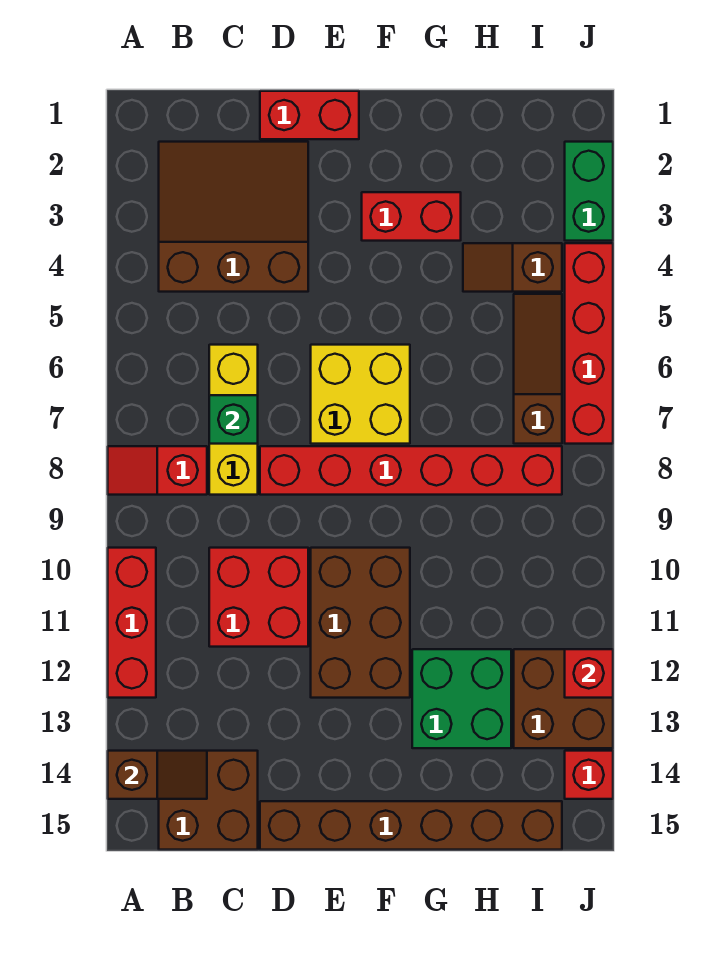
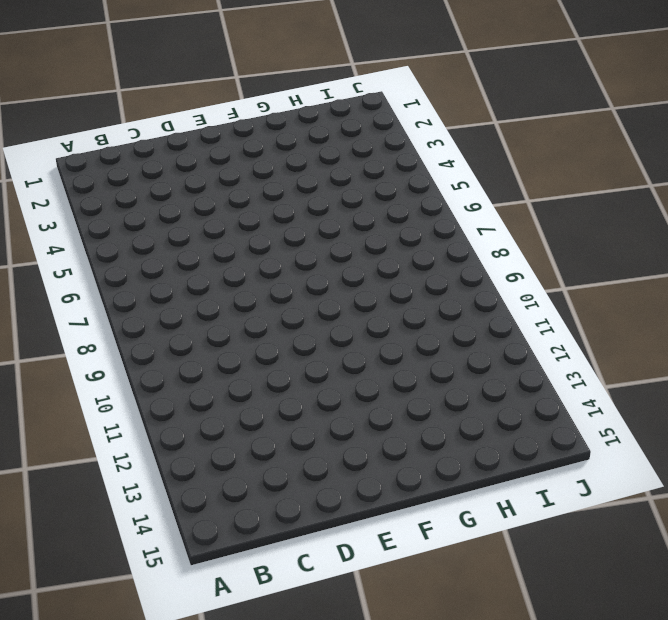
none -> red 1x2 slope [108,446,207,495]
none -> red 1x3 brick [108,548,156,698]
none -> brown 3x3 slope [159,142,308,292]

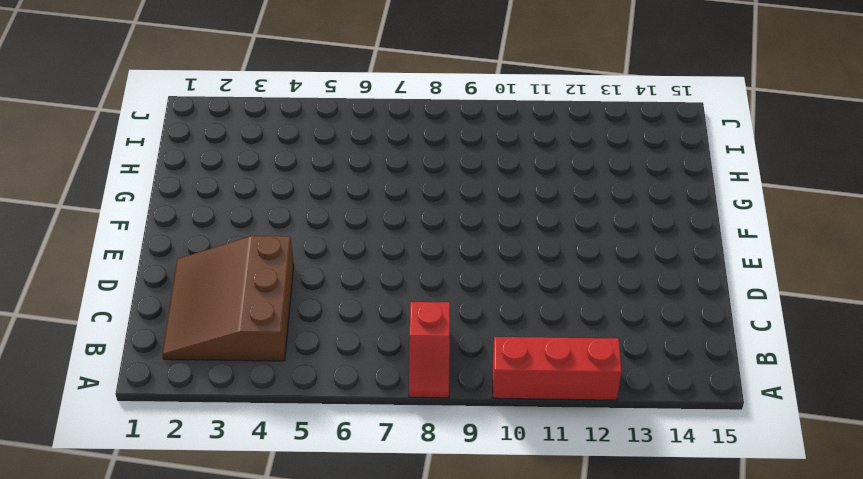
none -> brown 2x2 brick [159,751,258,850]
none -> yellow 1x3 brick [209,345,258,495]
none -> red 2x2 brick [209,548,308,647]

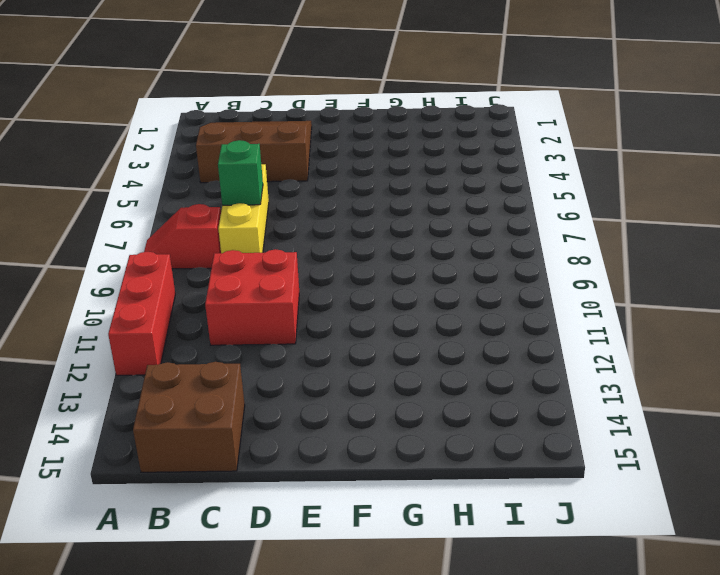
none -> red 1x2 brick [260,91,359,139]
none -> red 1x6 brick [260,446,562,495]
none -> brown 1x6 brick [260,801,562,850]

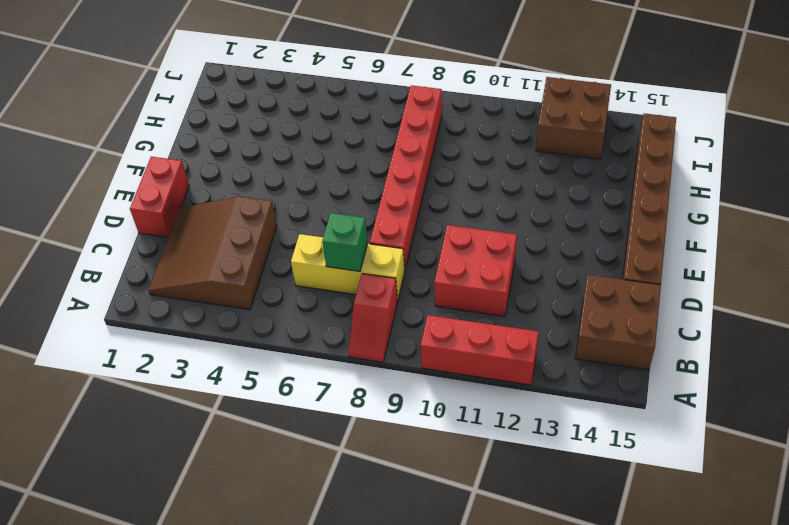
none -> yellow 2x2 brick [311,345,410,444]
none -> brown 2x3 brick [311,548,410,698]
none -> red 1x2 brick [362,192,461,241]

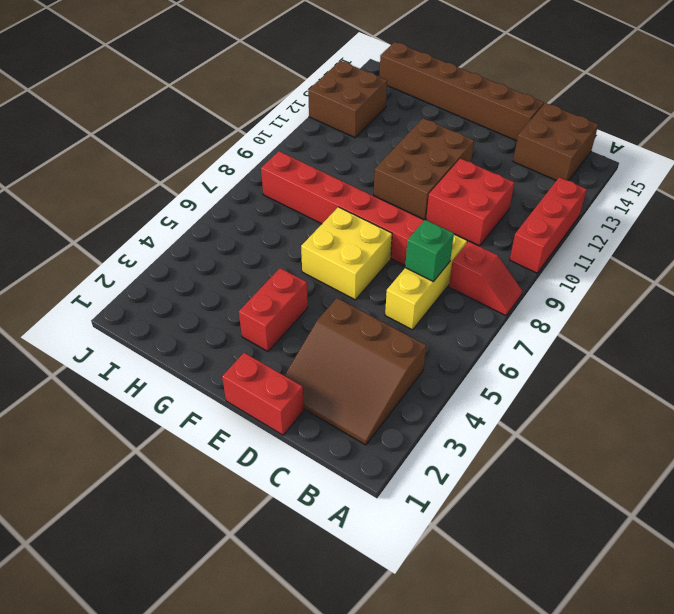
red 1x2 brick [239,268,308,351] -> red 1x2 brick turned to [362,192,461,241]
none -> green 2x2 brick [412,649,511,748]
none -> brown 1x2 slope [463,243,562,292]
none -> brown 1x3 slope [514,294,562,444]

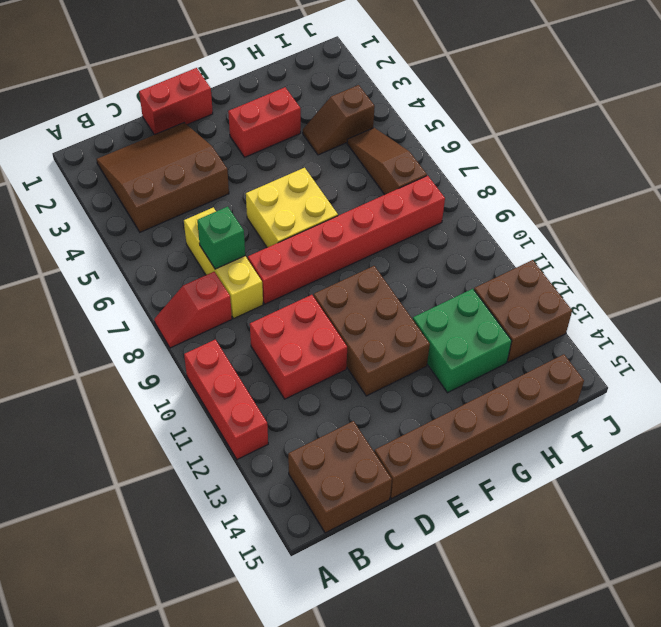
none -> green 1x2 brick [565,142,613,241]
none -> red 1x4 brick [565,243,613,444]
none -> red 1x1 brick [565,751,613,799]

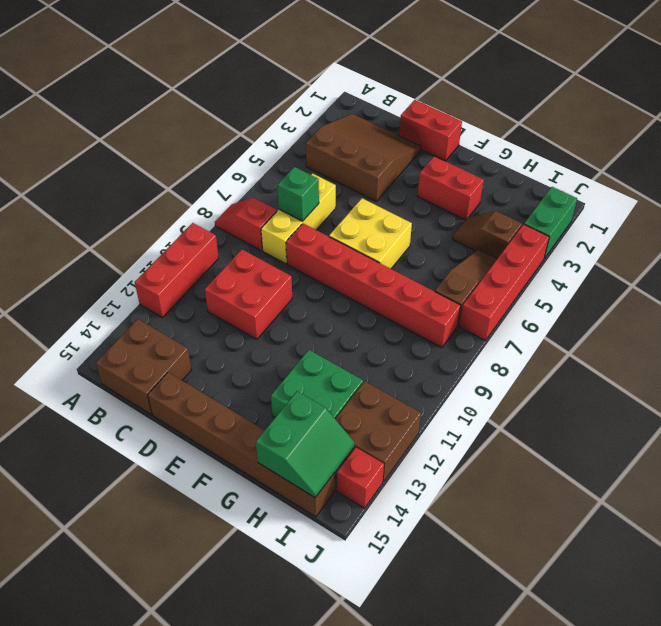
green 2x2 slope [256,391,354,497] -> none
none -> brown 2x3 brick [311,548,410,698]
none -> brown 1x2 slope [108,751,207,799]
none -> red 1x1 brick [565,649,613,698]

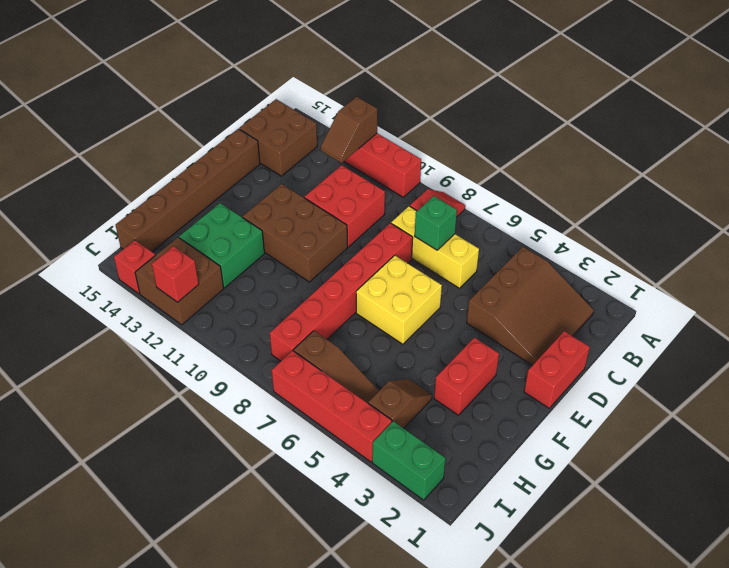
brown 1x2 slope [321,97,377,163] -> brown 1x2 slope moved to [108,751,207,799]

